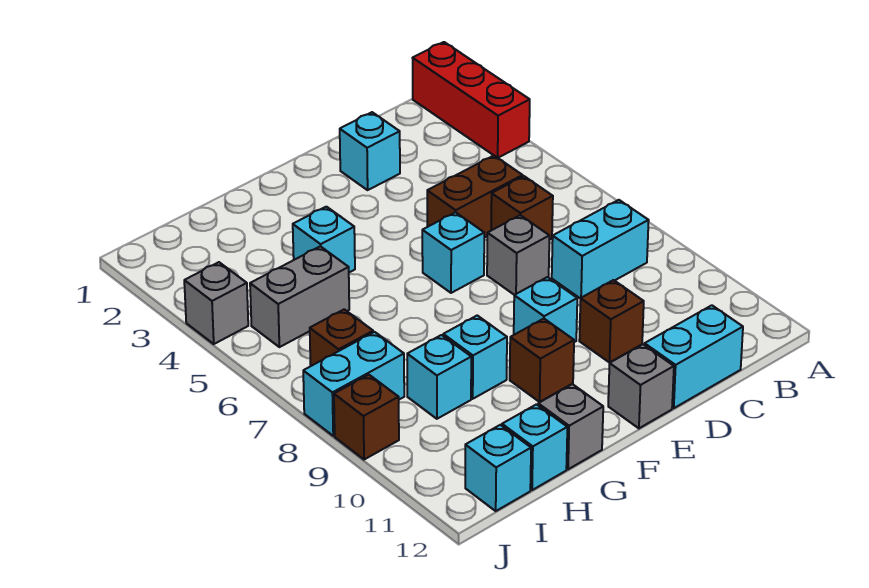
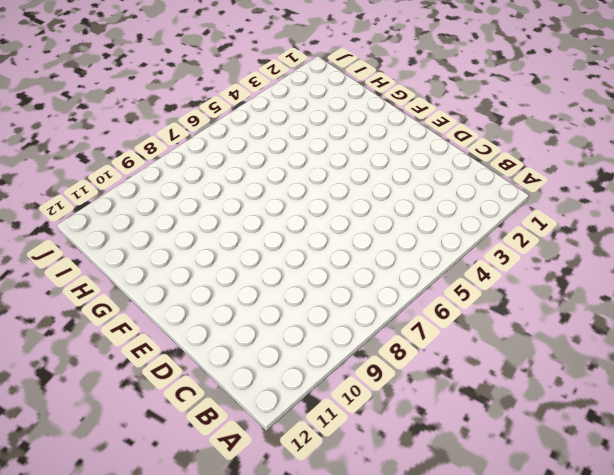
none -> red 1x3 brick [413,42,530,158]
none -> cyan 1x2 brick [552,200,649,299]
none -> brown 1x2 brick [427,155,523,238]

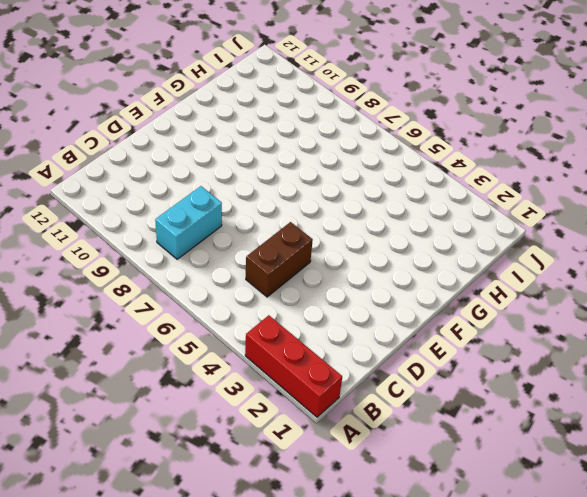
none -> brown 1x1 brick [491,176,553,240]
none -> cyan 1x2 brick [645,305,743,408]
none -> cyan 1x1 brick [340,112,400,190]

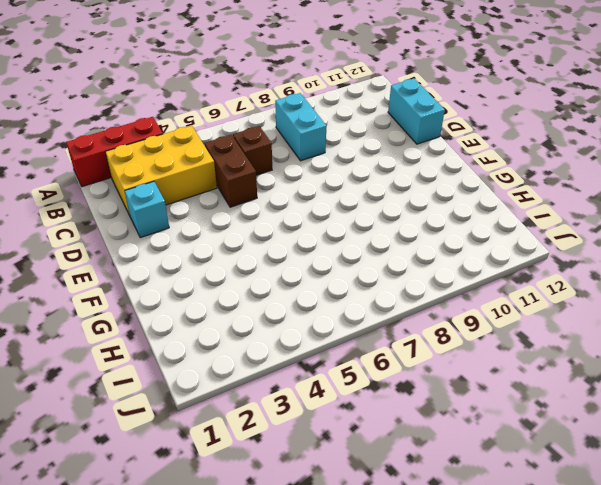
yellow 2x3 brick [106,126,217,215] -> none
none -> grey 1x1 brick [487,215,549,295]
none -> brown 1x1 brick [579,280,644,363]
none -> cyan 1x1 brick [422,212,484,293]

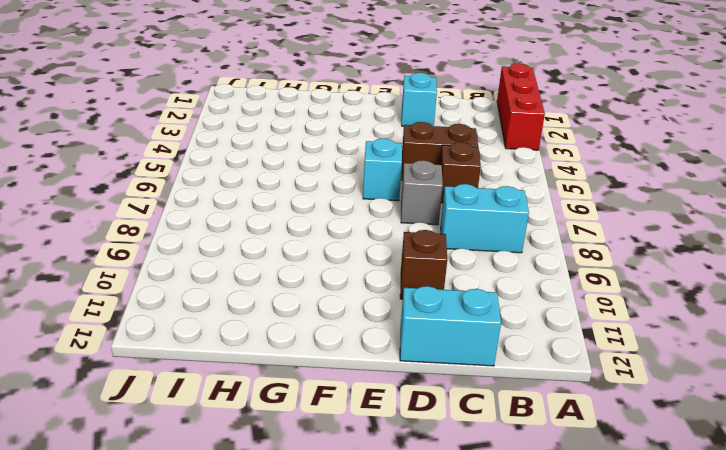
none -> cyan 1x1 brick [514,277,577,342]
none -> grey 1x1 brick [608,344,674,428]
none -> brown 1x1 brick [510,319,574,402]

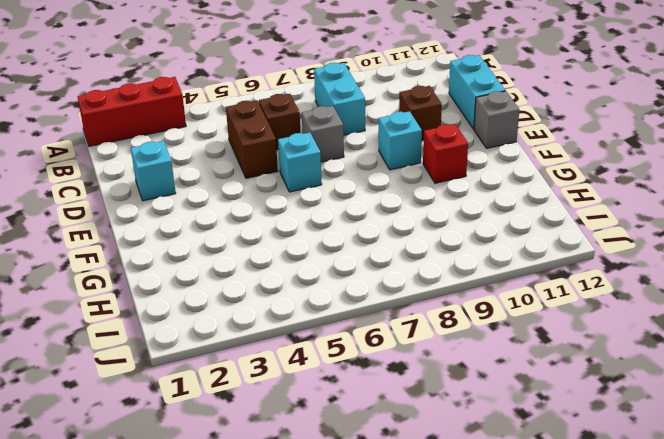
red 1x1 brick [423,124,468,183] -> brown 1x1 brick [510,319,574,402]
none -> cyan 1x1 brick [293,207,355,272]
none -> cyan 1x1 brick [443,316,507,399]
none -> grey 1x1 brick [538,384,603,469]

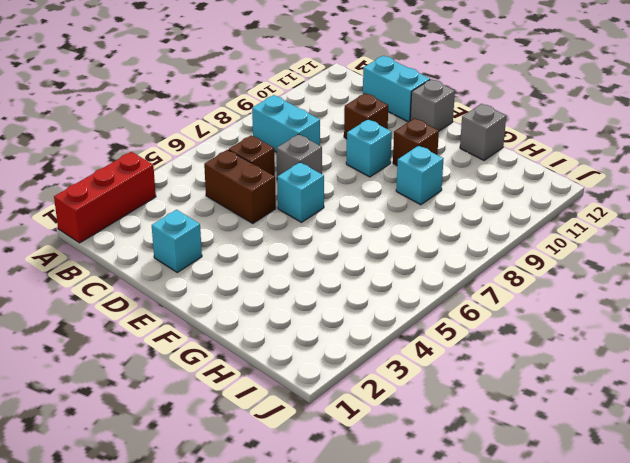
none -> cyan 1x1 brick [293,207,355,272]
none -> grey 1x2 brick [250,246,349,347]
none -> cyan 1x1 brick [407,335,471,419]

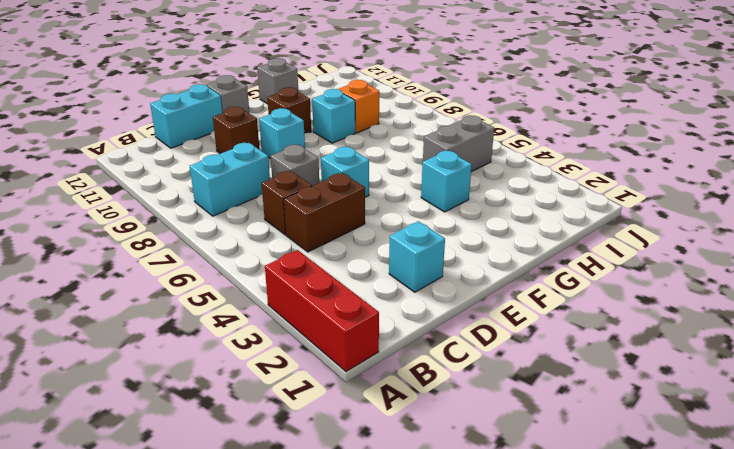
orange 1x1 brick [338,80,379,133] -> cyan 1x1 brick [407,335,471,419]
none -> cyan 1x1 brick [502,404,567,490]
none -> brown 1x1 brick [310,309,373,366]
none -> cyan 1x2 brick [303,332,404,436]

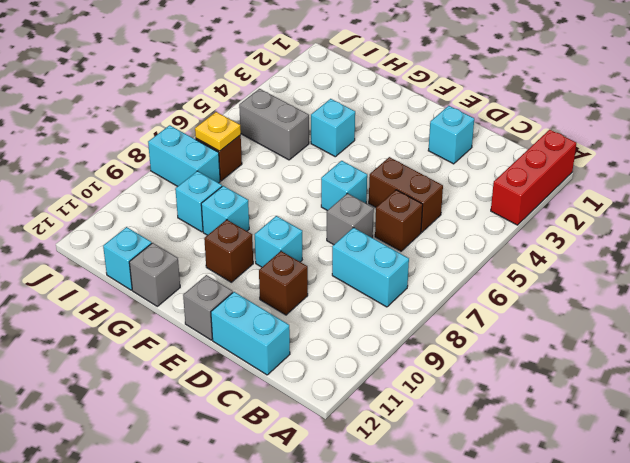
yellow 1x1 plate [195,112,241,151] -> none
none -> cyan 1x1 brick [465,425,531,511]
none -> grey 1x1 brick [184,262,248,344]
none -> brown 1x1 brick [334,375,399,460]

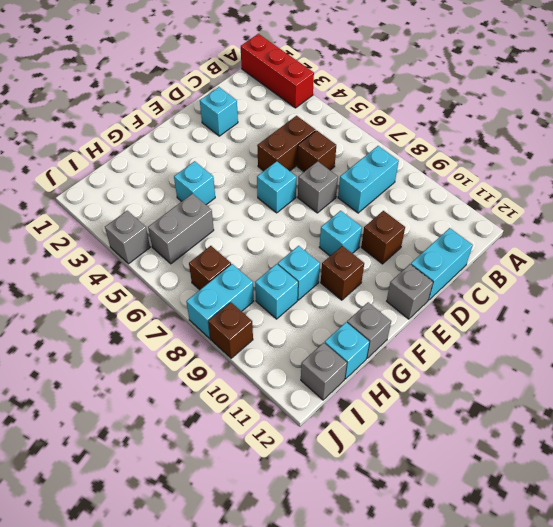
grey 1x1 brick [301,343,347,400] -> cyan 1x1 brick [465,425,531,511]

